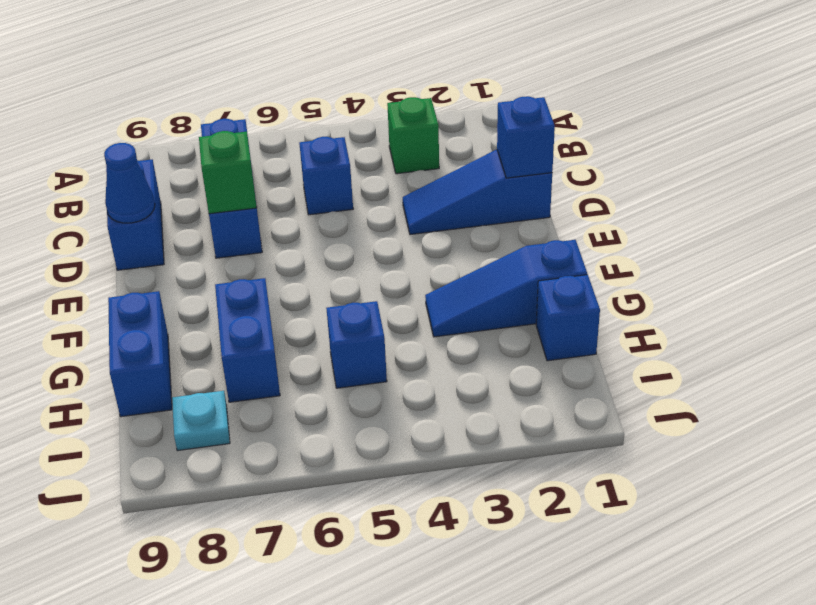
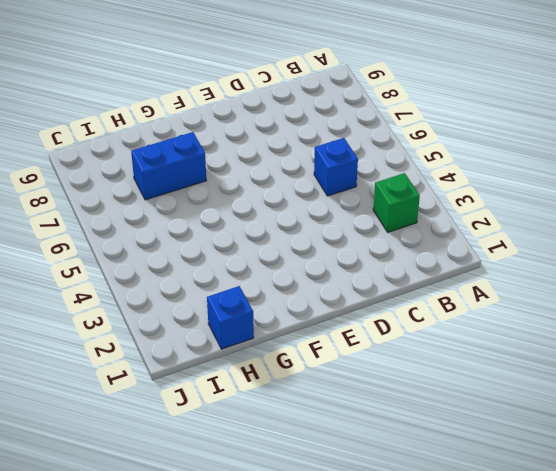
none -> blue 1x3 brick [201,119,262,258]
none -> blue 1x2 brick [106,160,164,270]
none -> blue 1x3 slope [403,150,552,235]

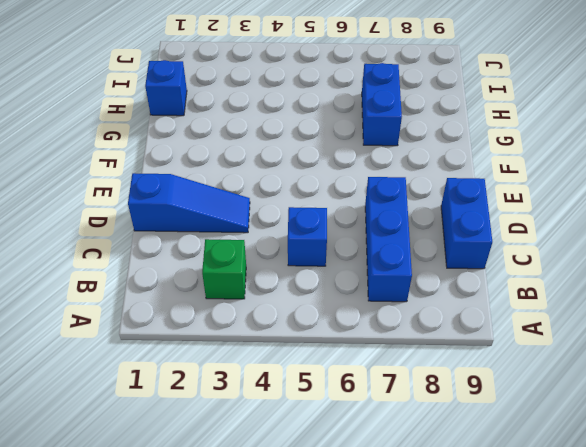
none -> blue 1x3 slope [425,240,587,337]
none -> blue 1x2 brick [108,291,172,417]
none -> blue 1x1 brick [326,301,387,388]

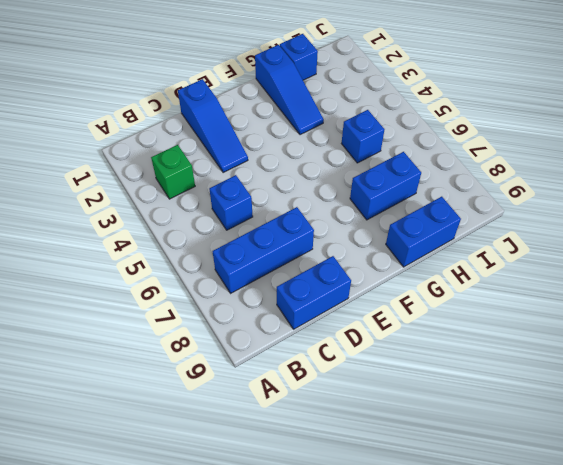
none -> cyan 1x1 plate [172,391,230,451]
none -> blue 1x1 brick [497,96,555,178]
none -> green 1x1 brick [199,131,257,214]

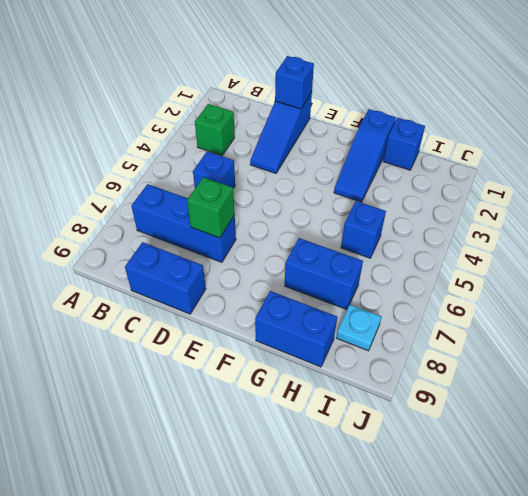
none -> blue 1x1 cone [104,143,155,223]

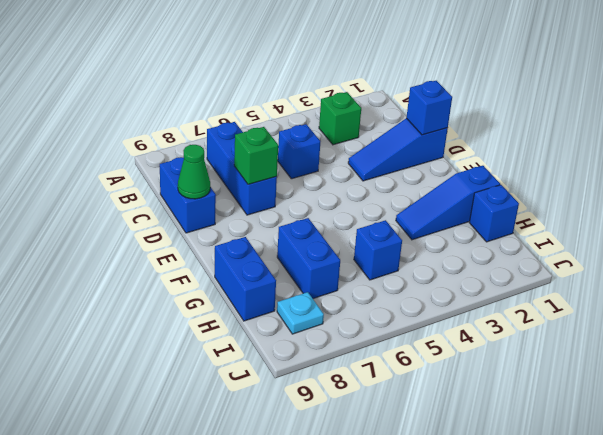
green 1x1 cone [178,145,210,199] -> blue 1x1 cone [104,143,155,223]

